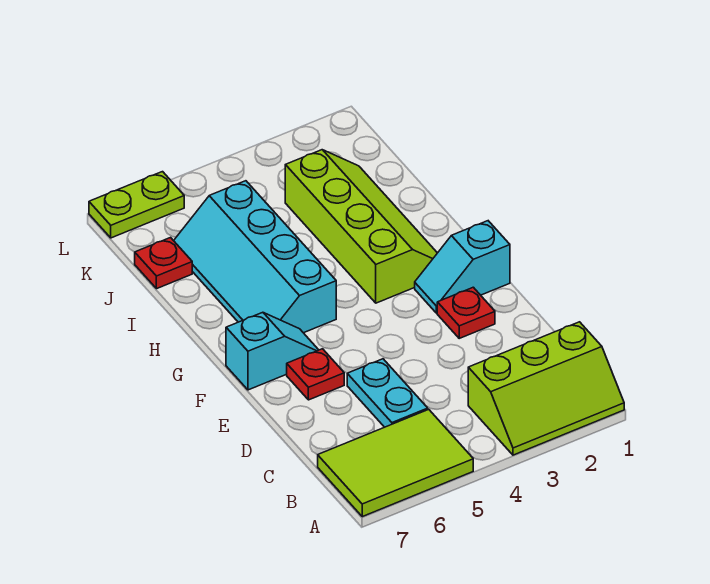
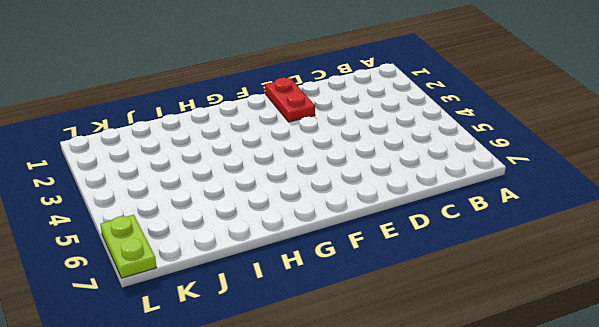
red 1x2 plate [265,78,315,122] -> red 1x1 plate [437,287,495,338]
none -> lime 2x3 slope [468,322,624,455]
none -> lime 2x3 tile [318,409,473,517]

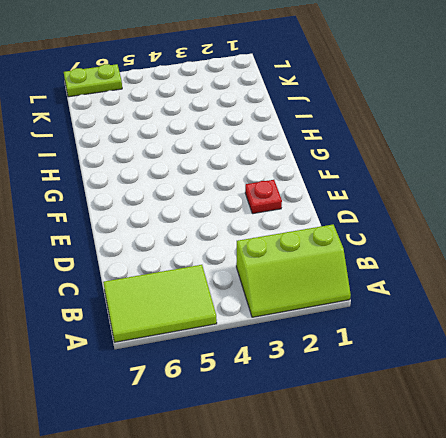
none -> cyan 1x2 plate [347,359,428,427]
none -> red 1x1 plate [287,349,344,400]

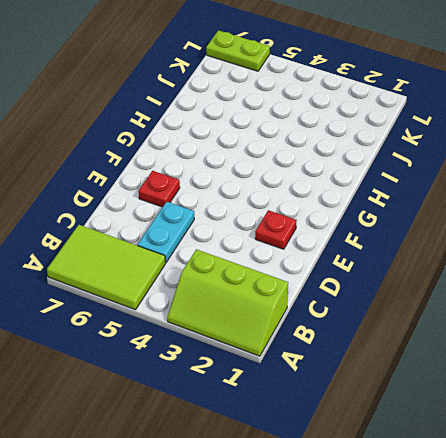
none -> cyan 1x2 slope [415,221,510,313]
none -> cyan 1x2 slope [226,312,318,390]

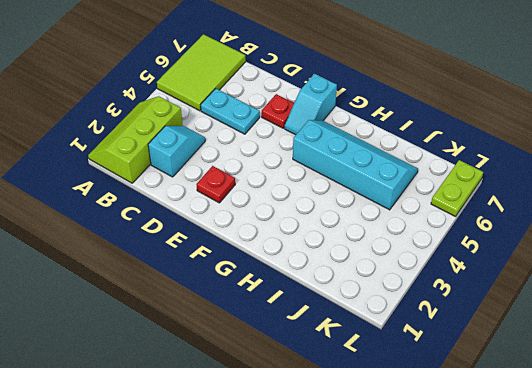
cyan 1x2 slope [148,126,205,177] -> cyan 1x2 slope moved to [415,221,510,313]
none -> lime 2x4 slope [285,150,437,303]
none -> red 1x1 plate [135,238,192,289]

